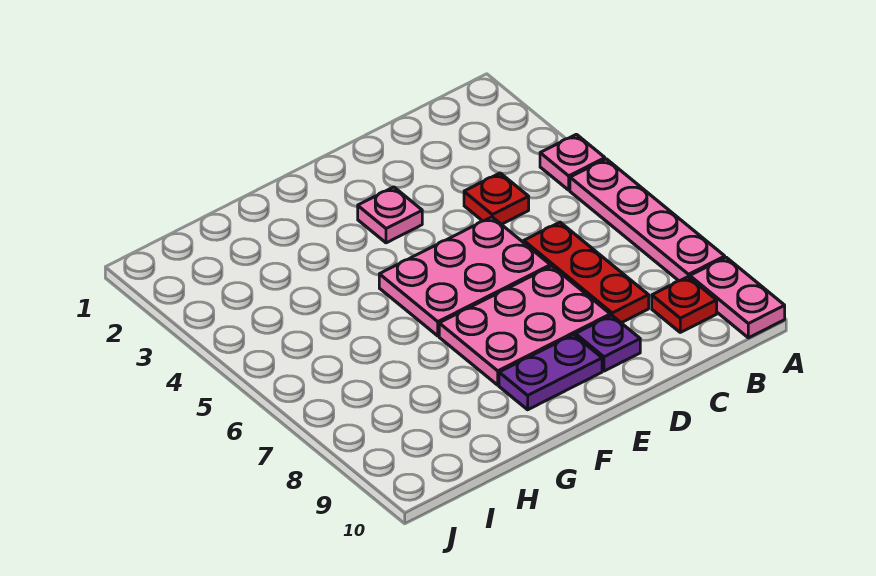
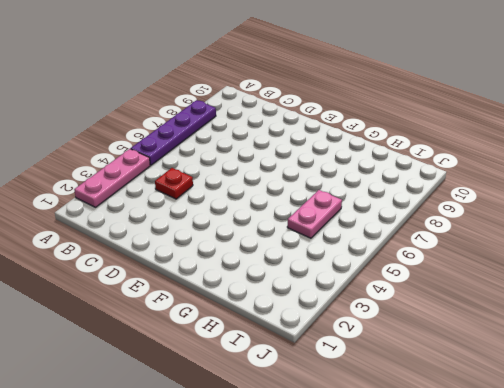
pink 1x3 plate [74,149,150,207] -> pink 1x1 plate [540,134,605,190]
purple 1x4 plate [131,100,216,165] -> pink 1x4 plate [570,159,725,281]
pink 1x2 plate [287,190,342,238] -> pink 1x2 plate moved to [690,257,785,338]
none -> red 1x1 plate [652,277,717,332]
none -> red 1x3 plate [524,222,649,323]

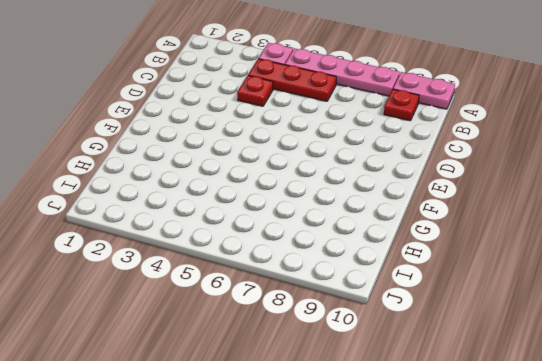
red 1x3 plate [248,59,336,101] -> red 1x3 plate moved to [524,222,649,323]
none -> pink 2x3 plate [379,217,550,336]
none -> pink 2x3 plate [439,266,610,385]

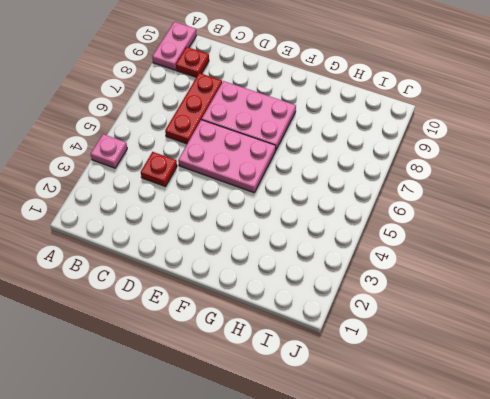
none -> pink 1x4 plate [570,159,725,281]
none -> purple 1x1 plate [575,315,640,371]

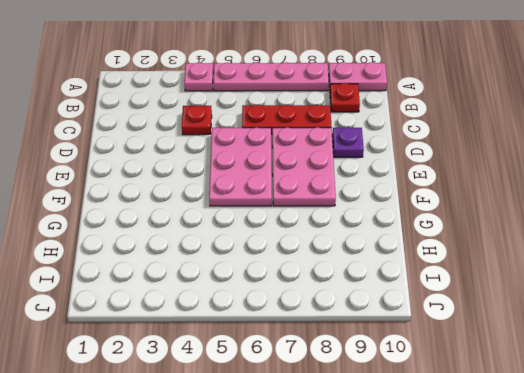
none -> pink 1x1 plate [358,187,422,243]
none -> purple 1x2 plate [499,335,602,410]

